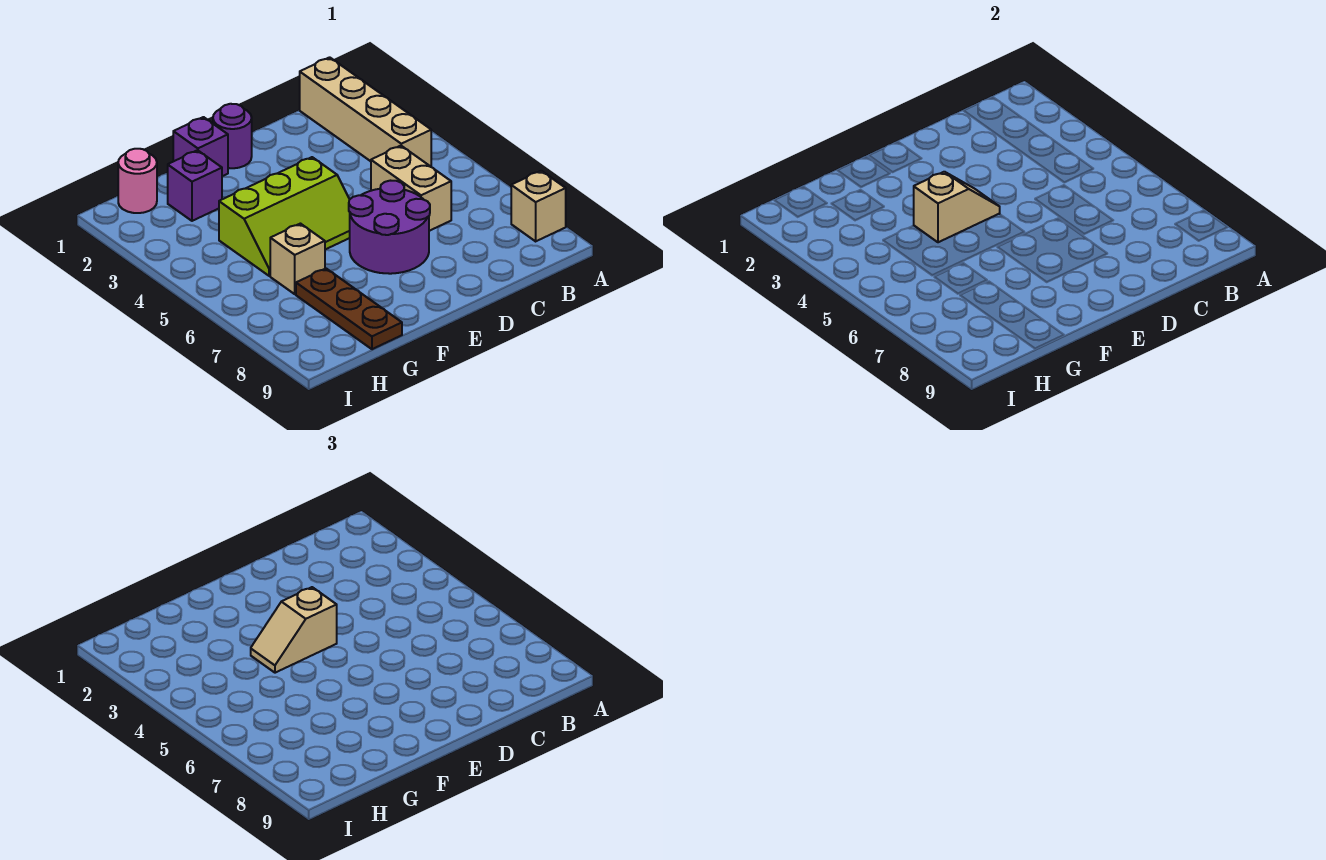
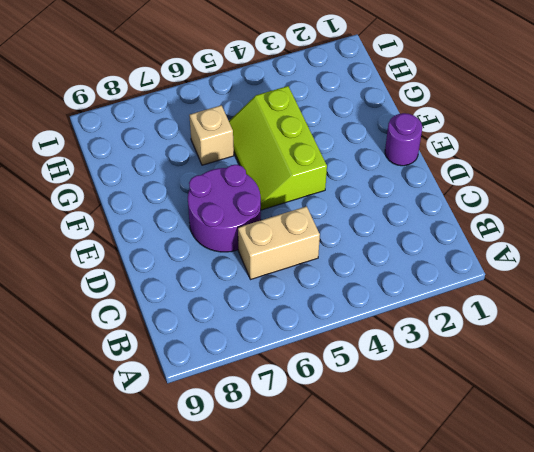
none -> tan 1x1 brick [511,171,566,241]
none -> tan 1x4 brick [300,57,431,166]
none -> purple 1x1 brick [173,117,228,176]

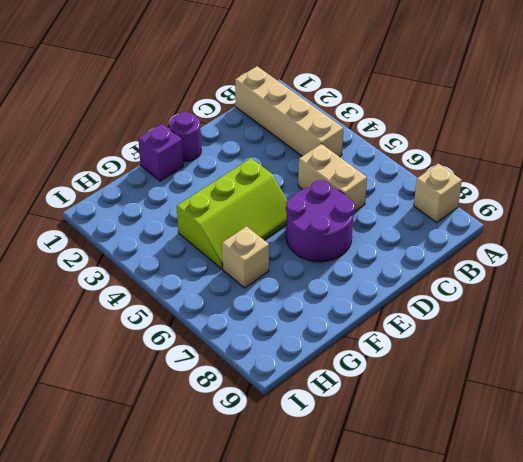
none -> purple 1x1 brick [168,150,222,221]
none -> brown 1x3 plate [296,269,402,349]
none -> pink 1x1 round brick [118,149,157,213]

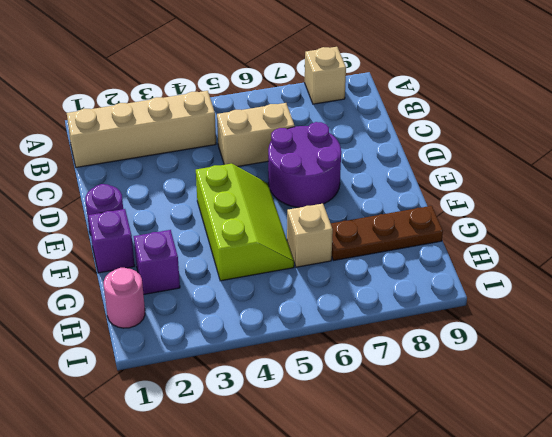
none -> tan 1x2 slope [914,172,1000,242]
none -> tan 1x2 slope [251,587,337,673]

